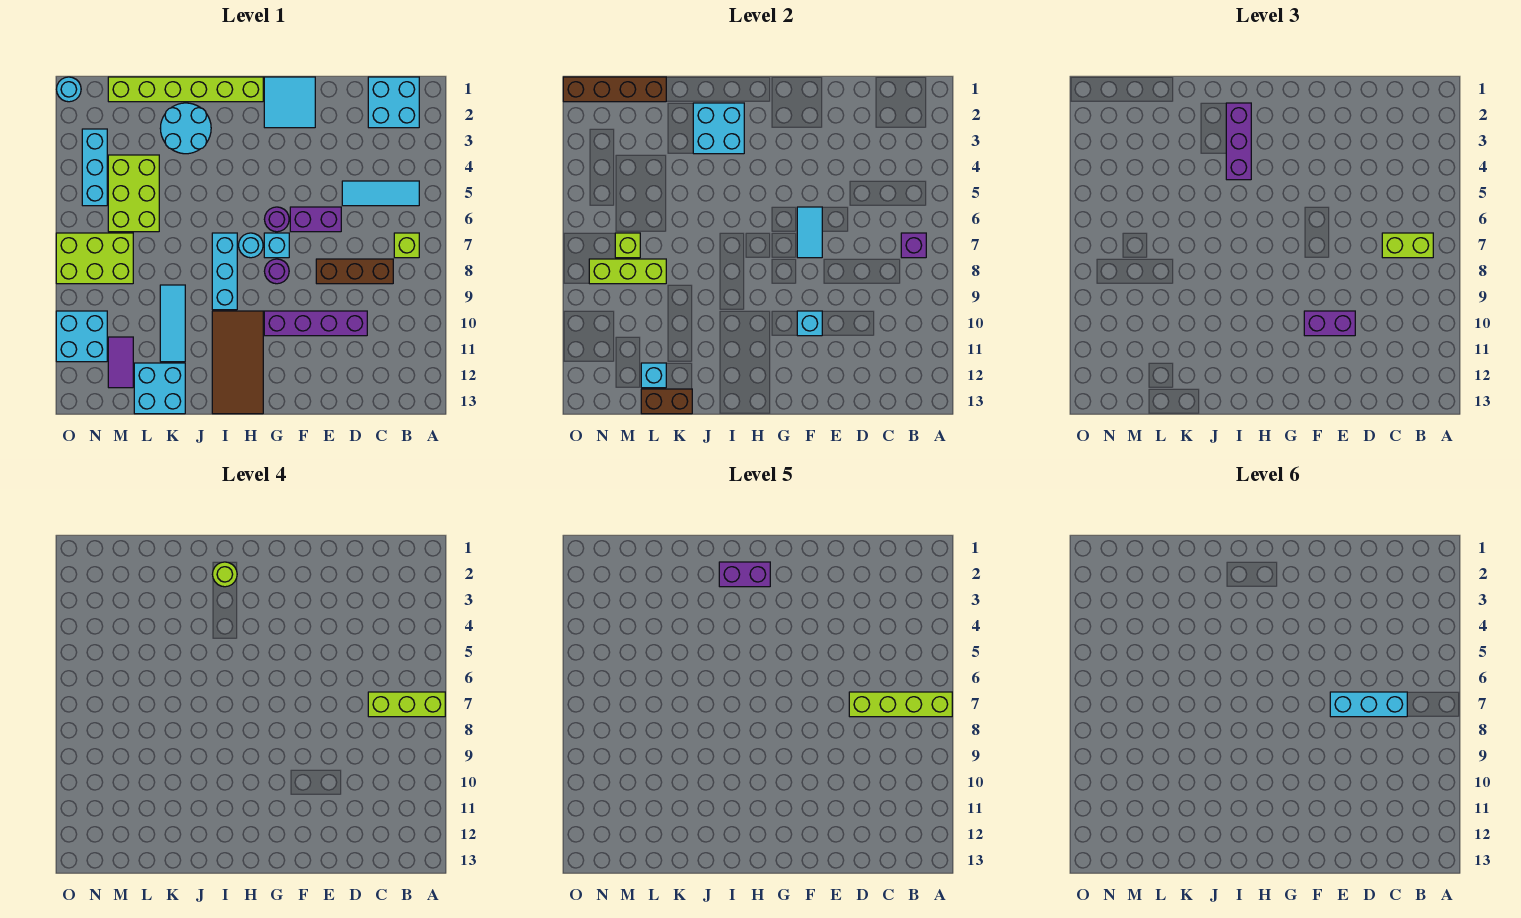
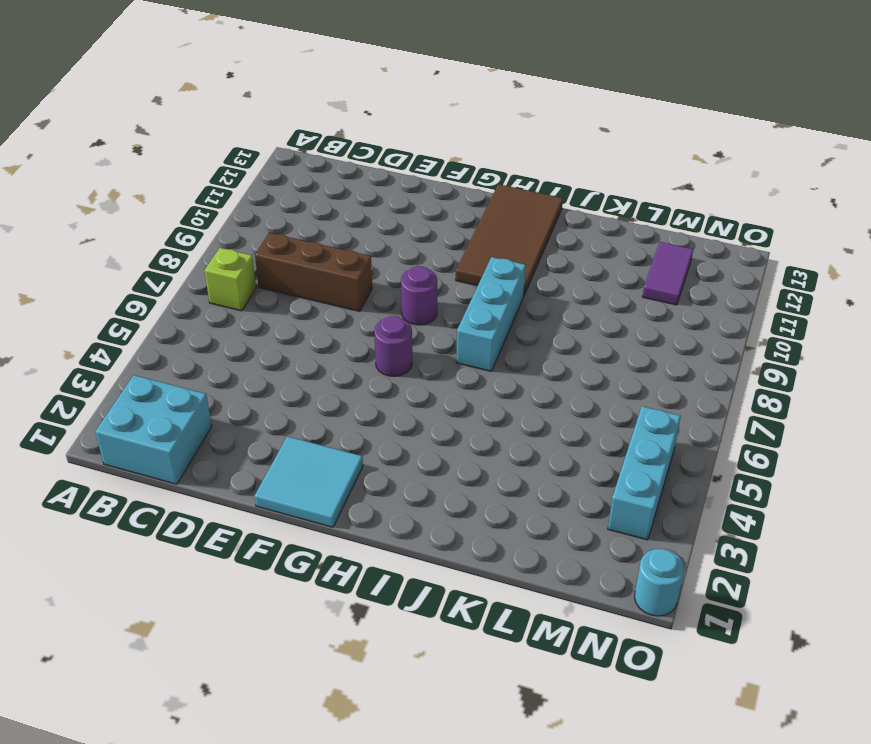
none -> cyan 1x3 tile [342,181,419,206]
none -> purple 1x4 brick [264,311,367,336]
none -> purple 1x2 brick [290,207,341,232]
none -> cyan 1x1 brick [264,233,289,258]

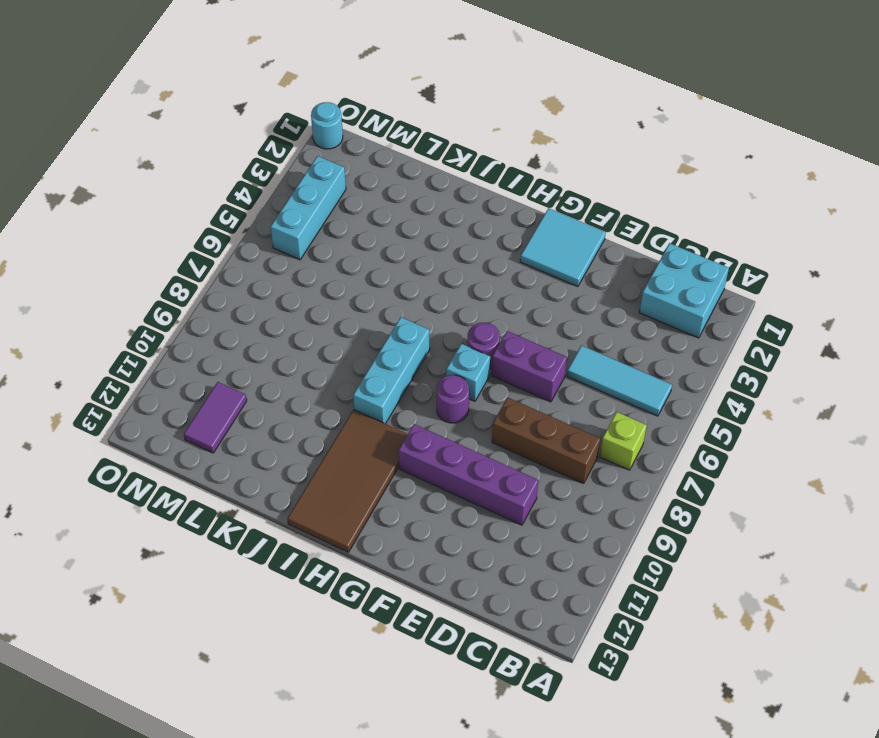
none -> lime 1x6 brick [108,77,263,102]
none -> cyan 1x1 round brick [238,233,263,258]
none -> cyan 2x2 round brick [160,103,211,154]
none -> cyan 1x3 tile [160,285,185,362]

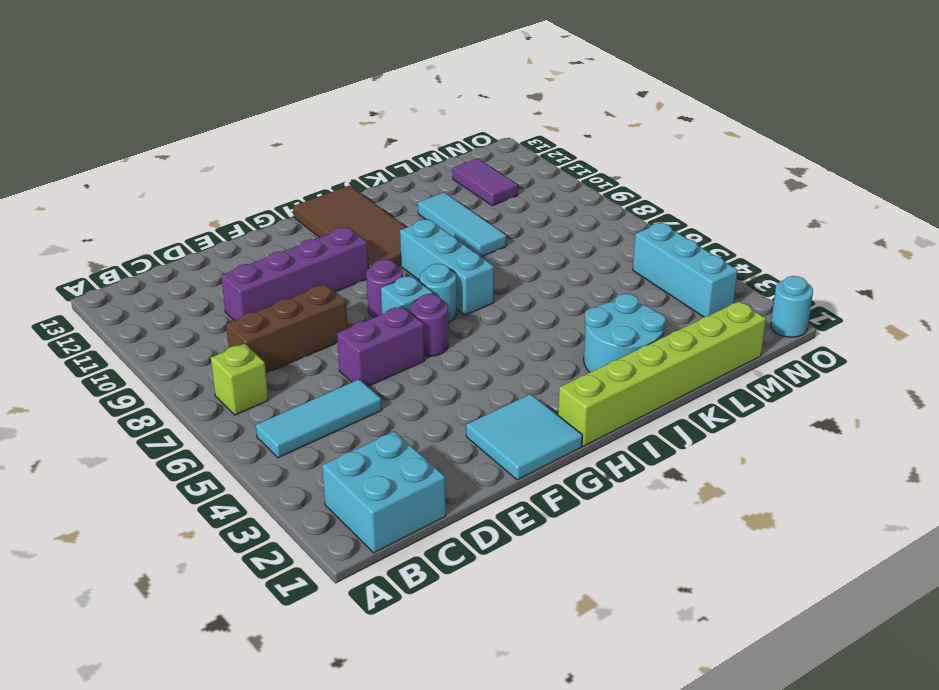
none -> cyan 2x2 brick [134,363,185,414]
none -> lime 2x3 brick [108,155,159,232]
none -> lime 2x3 brick [56,233,133,284]
none -> cyan 2x2 brick [56,311,107,362]

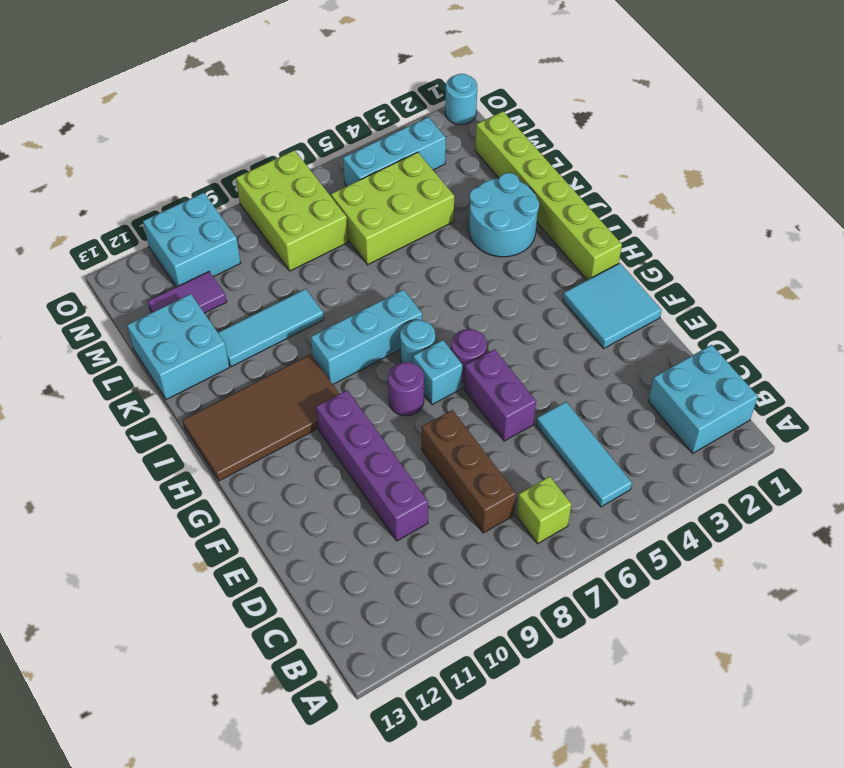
none -> purple 1x1 brick [901,233,926,258]
none -> cyan 1x2 tile [797,207,822,258]
none -> cyan 1x1 brick [797,311,822,336]
none -> cyan 2x2 brick [693,103,744,154]

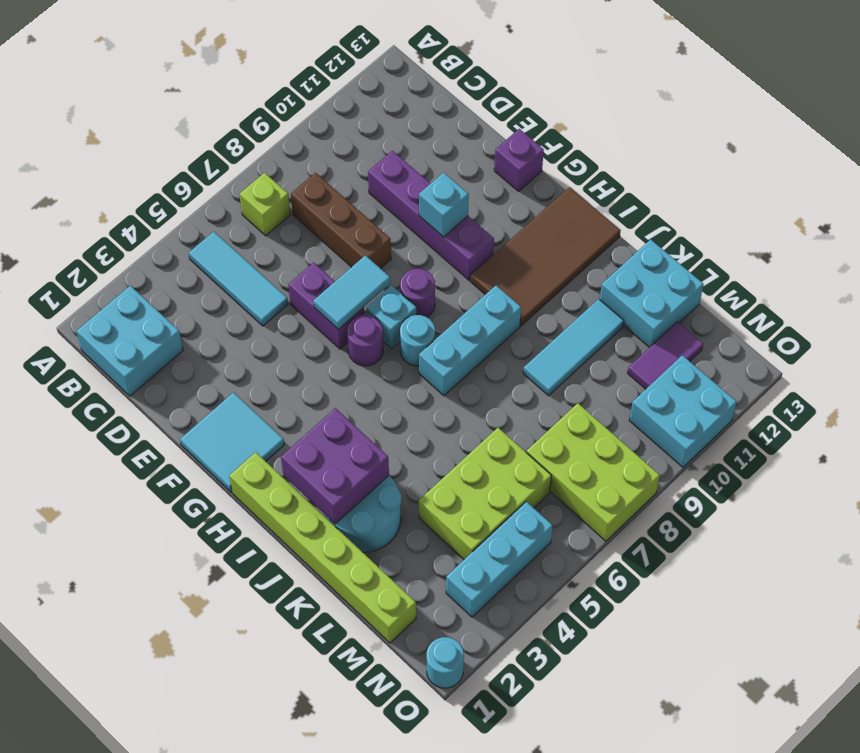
purple 1x1 brick [494,129,544,191] -> purple 1x1 brick moved to [901,233,926,258]
purple 2x2 brick [281,408,389,524] -> cyan 2x2 brick [693,103,744,154]
none -> brown 1x2 brick [641,389,692,414]
none -> brown 1x4 brick [563,77,666,102]
none -> lime 1x3 brick [589,259,666,284]
none -> cyan 1x1 brick [641,363,666,388]

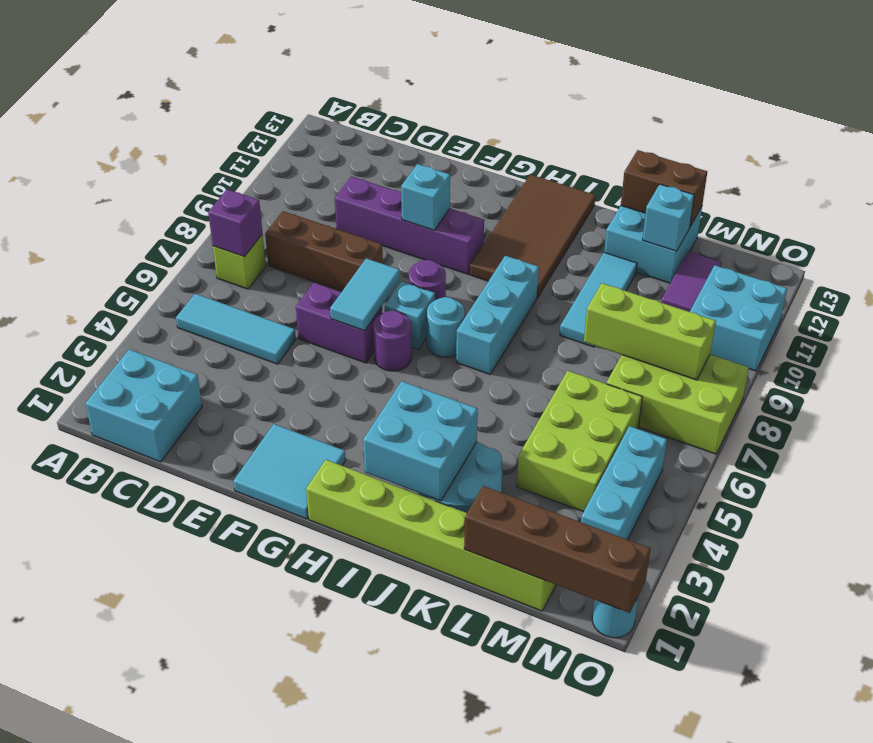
none -> lime 1x1 brick [615,233,640,258]
none -> lime 1x2 brick [1382,233,1433,258]
none -> purple 1x2 brick [1304,311,1355,336]
none -> purple 1x3 brick [1226,103,1251,180]

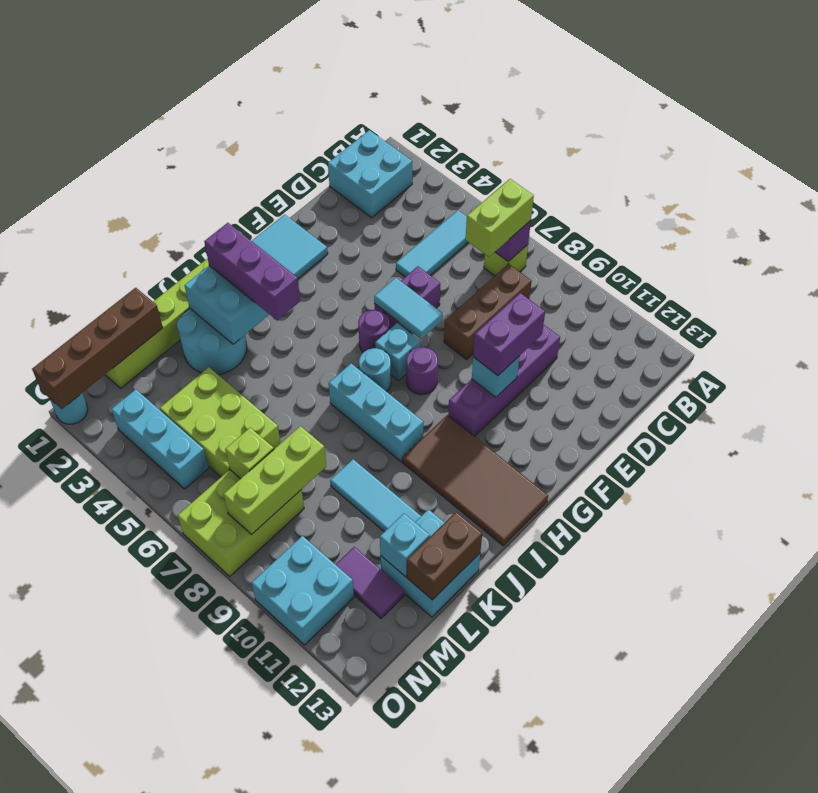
none -> lime 1x3 brick [368,692,445,717]
none -> lime 1x1 round brick [212,562,237,587]
none -> lime 1x4 brick [849,692,952,717]
none -> purple 1x2 brick [719,562,770,587]

